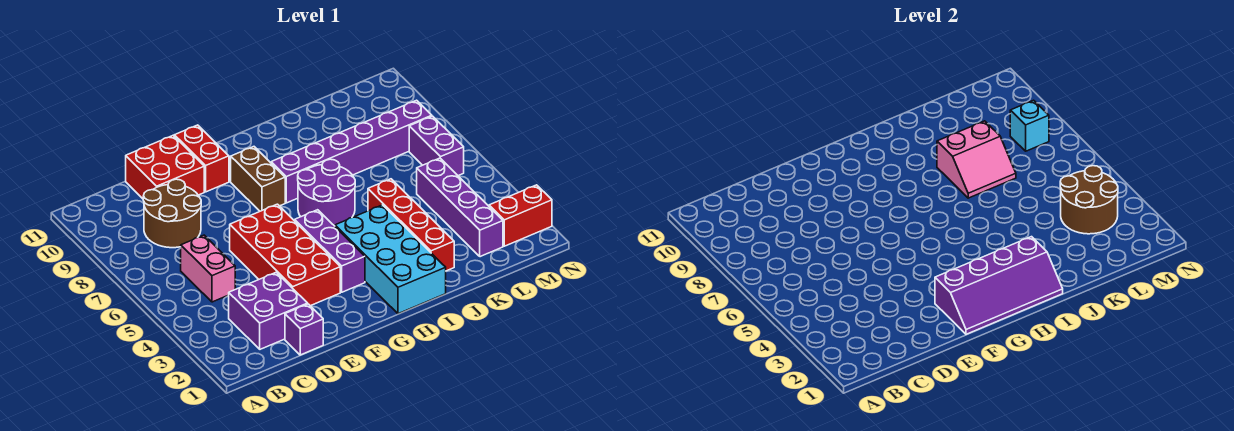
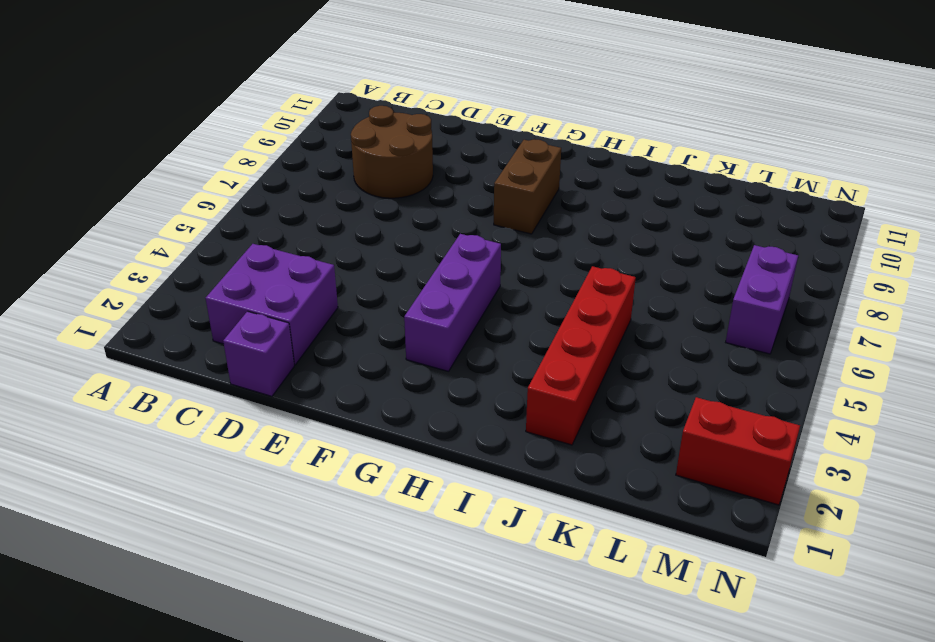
none -> pink 1x2 brick [181,235,235,302]
none -> red 2x2 brick [126,136,204,199]
none -> red 2x4 brick [230,204,340,306]

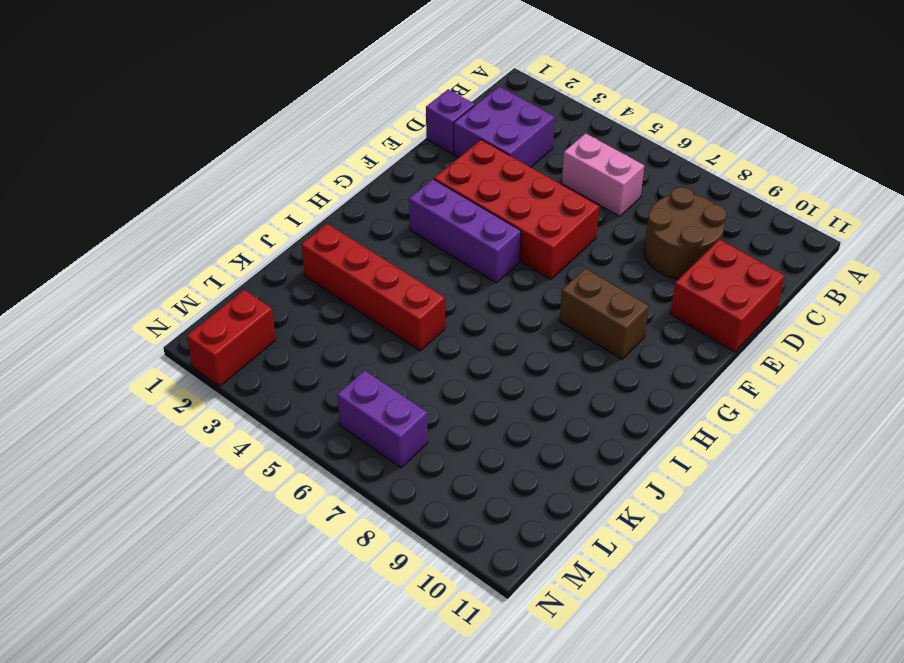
none -> red 1x2 brick [174,125,229,192]
none -> cyan 2x4 brick [335,205,446,314]
none -> purple 2x2 round brick [298,159,355,226]

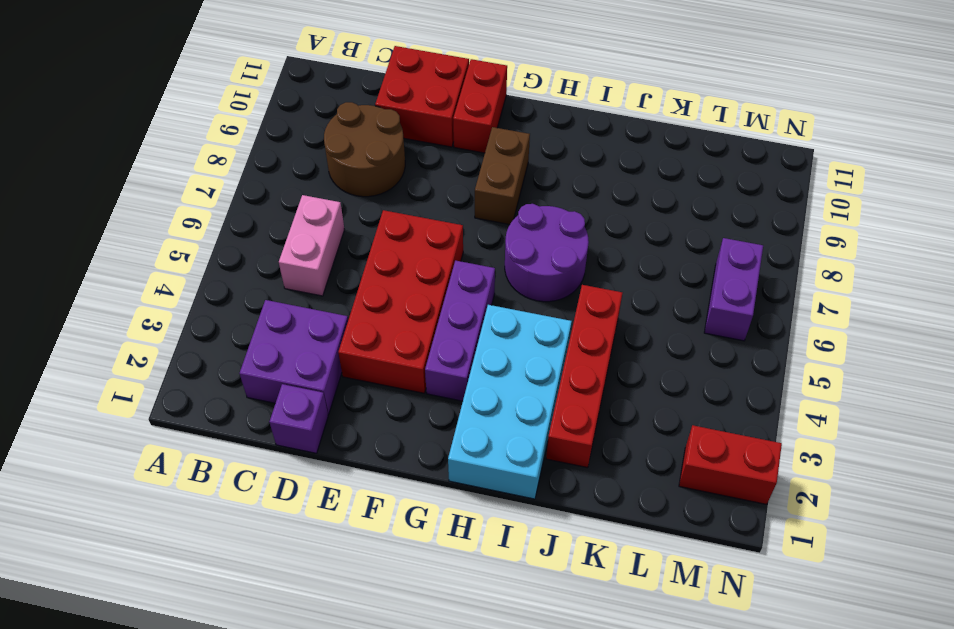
none -> purple 1x6 brick [271,100,432,203]
none -> purple 1x4 brick [417,158,503,257]
none -> purple 2x4 slope [935,237,1063,334]

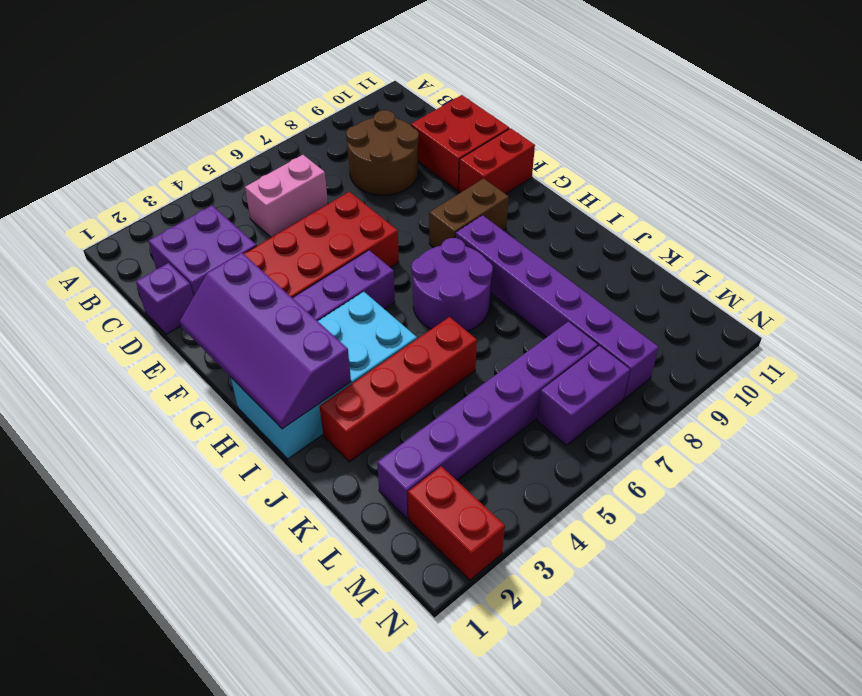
purple 1x6 brick [377,322,598,519] -> purple 1x4 brick [417,158,503,257]
none -> pink 2x2 slope [937,121,1016,198]
none -> brown 2x2 round brick [1060,166,1118,234]
none -> cyan 1x1 brick [1010,100,1049,151]

